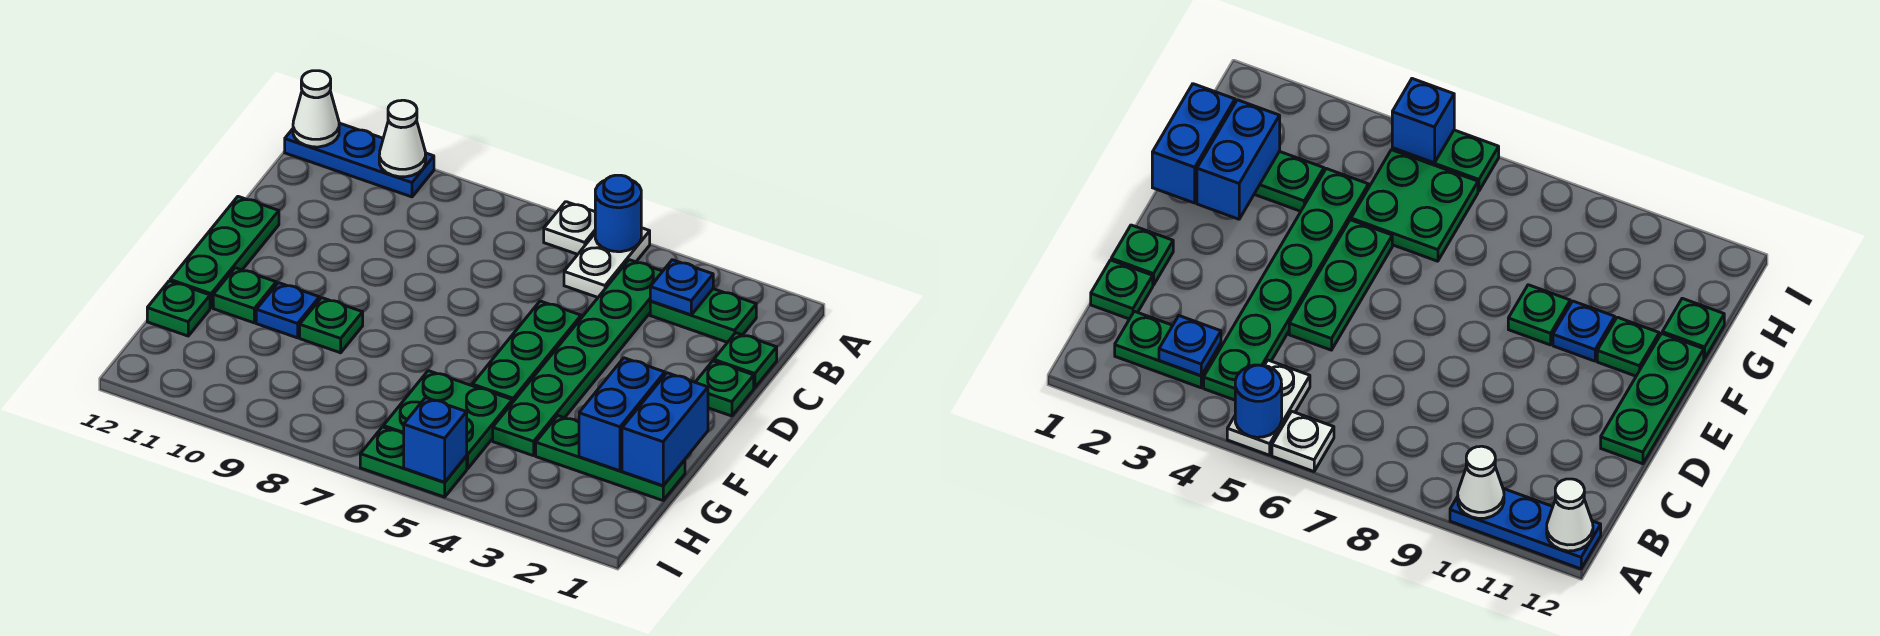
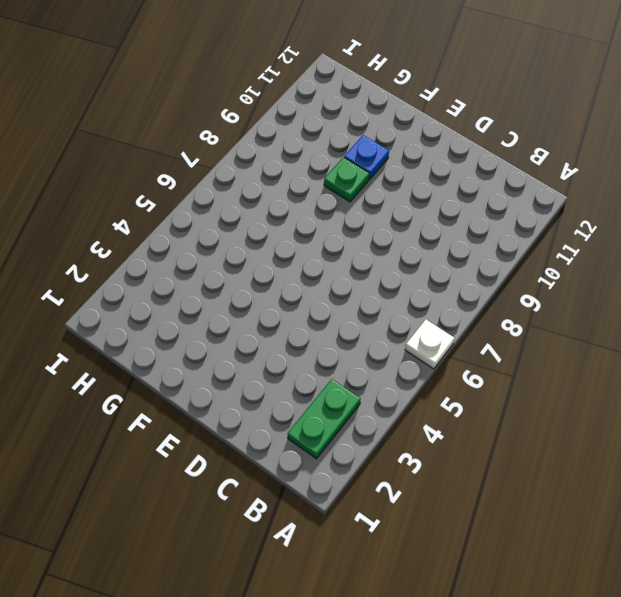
none -> white 1x2 plate [564,228,650,297]
none -> blue 1x3 plate [285,123,434,197]
none -> green 1x6 plate [493,260,663,456]

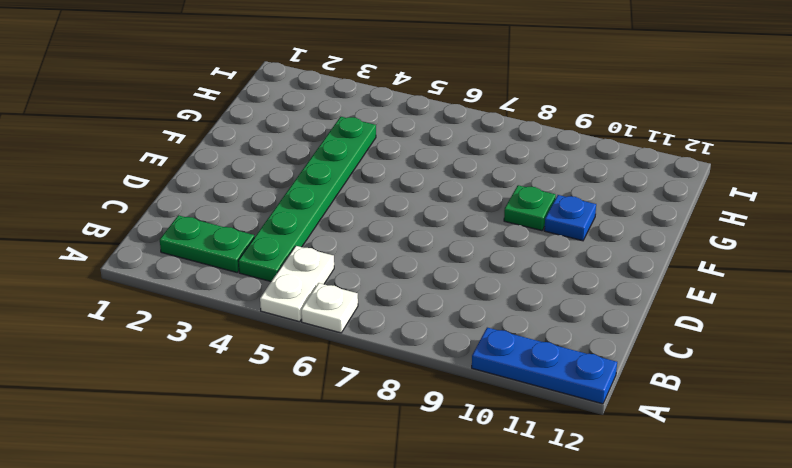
none -> green 1x1 plate [714,333,777,388]
none -> green 1x1 plate [695,361,754,416]
none -> green 1x3 plate [472,301,581,403]

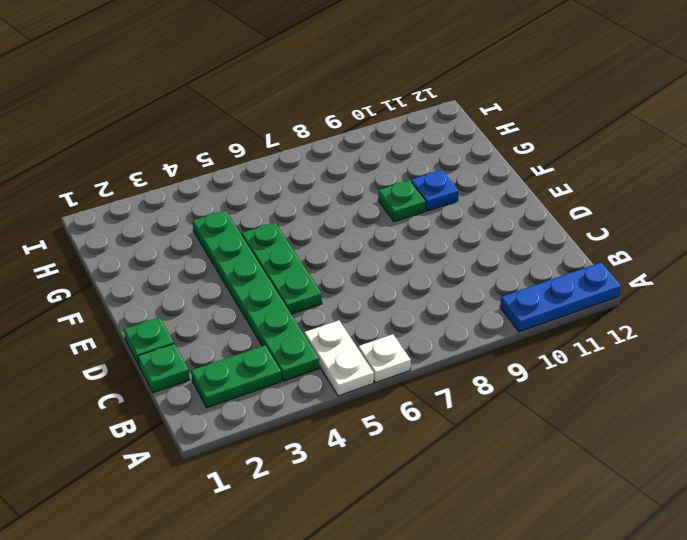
none -> green 1x3 plate [170,197,279,308]
none -> green 1x1 plate [213,268,276,323]
none -> green 1x3 plate [536,416,685,500]

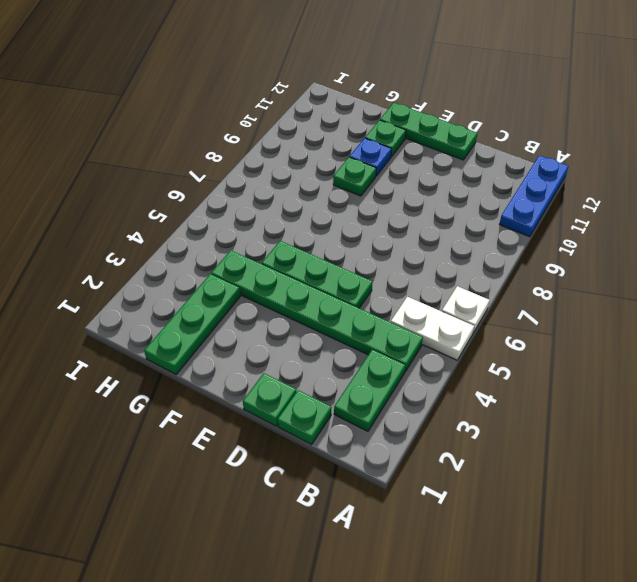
none -> green 2x2 plate [383,371,512,469]
none -> green 1x1 plate [147,281,210,336]
none -> green 1x2 plate [360,427,467,497]

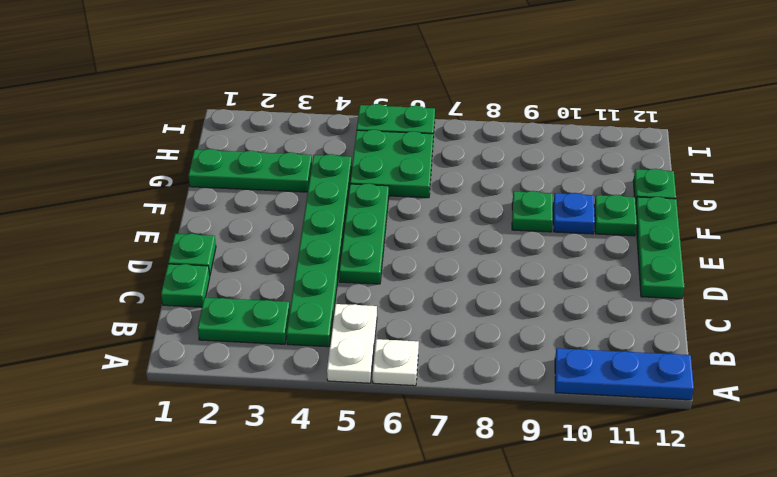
none -> blue 1x1 round brick [595,175,641,252]
none -> white 1x1 cone [379,100,426,177]
none -> white 1x1 cone [293,71,339,147]

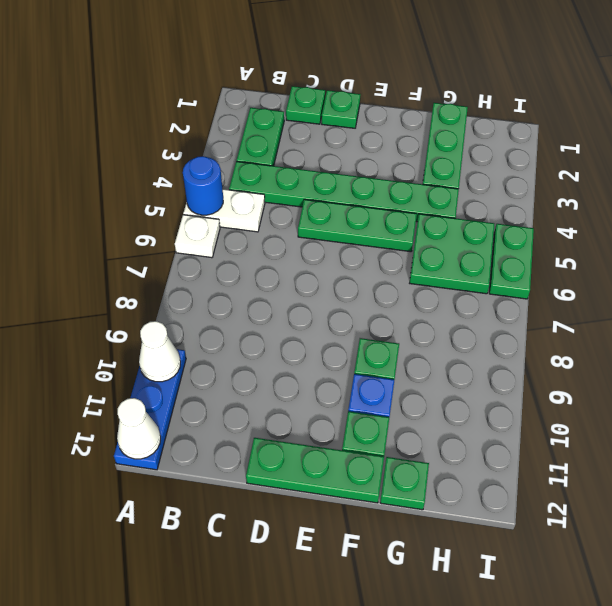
none -> blue 1x1 plate [650,260,713,315]
none -> blue 1x2 brick [622,373,708,486]
none -> blue 1x2 brick [579,358,665,471]

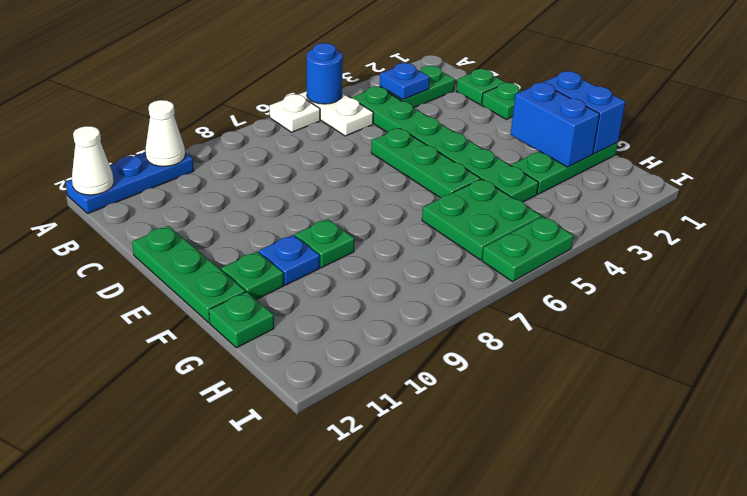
none -> blue 1x1 brick [404,398,467,482]

